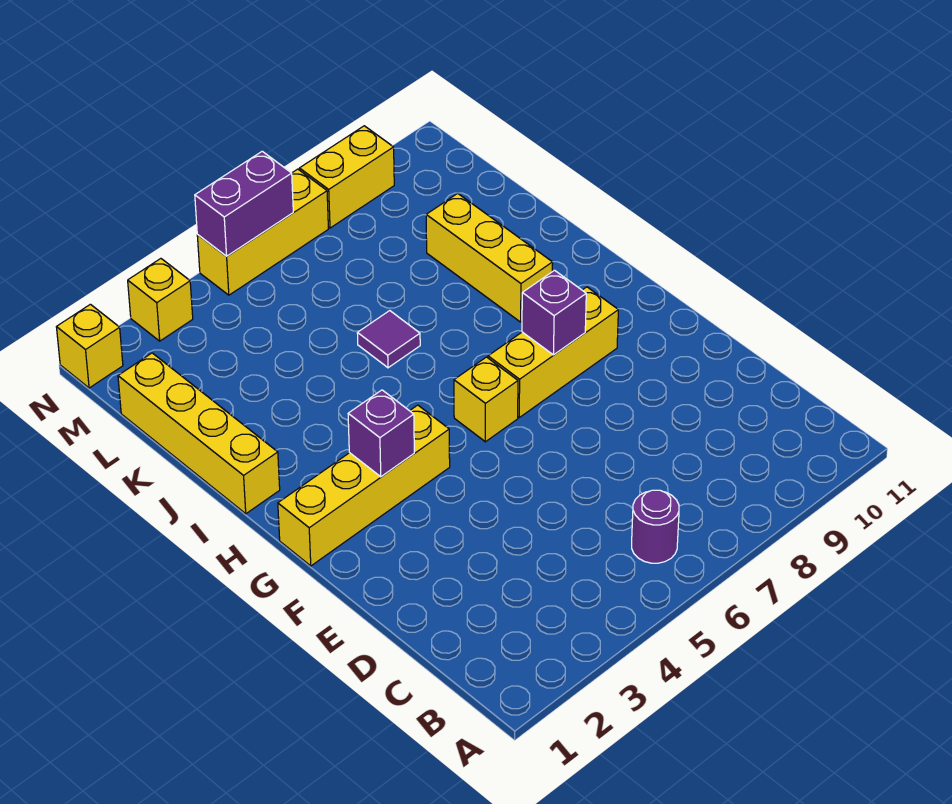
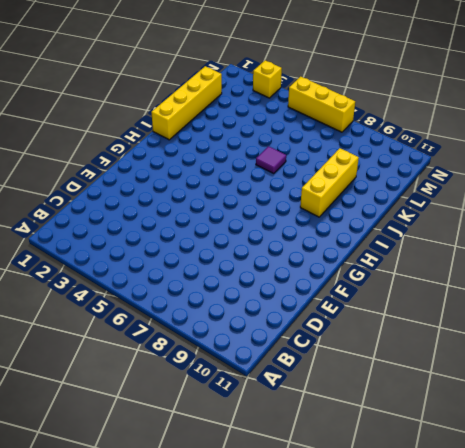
none -> purple 1x1 round brick [632,490,679,563]
none -> yellow 1x4 brick [278,405,450,566]
none -> yellow 1x1 brick [454,357,518,442]

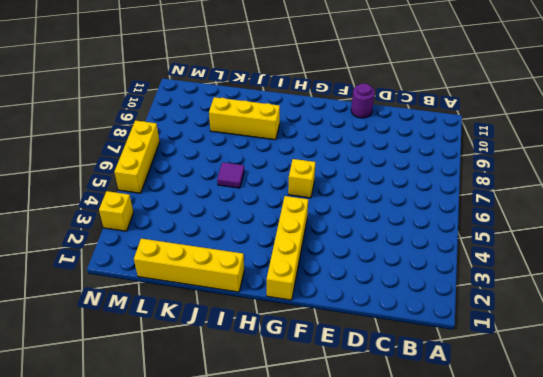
purple 1x1 round brick [351,83,375,118] -> purple 1x1 round brick moved to [632,490,679,563]
none -> yellow 1x3 brick [488,287,618,417]
none -> yellow 1x1 brick [57,304,123,388]
none -> yellow 1x2 brick [299,126,394,228]

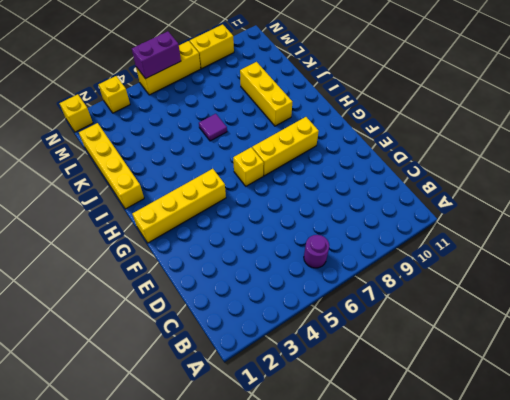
none -> purple 1x1 brick [348,390,414,477]
none -> purple 1x1 brick [522,270,586,355]

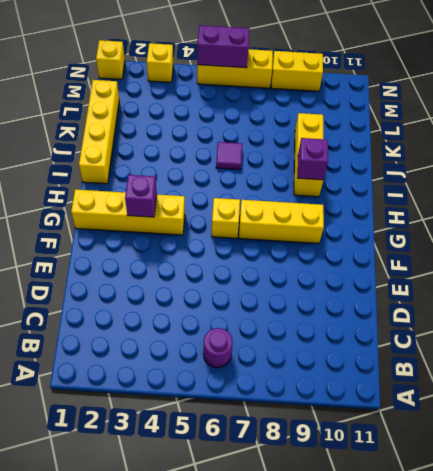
purple 1x1 brick [297,138,328,180] -> purple 1x1 brick moved to [522,270,586,355]

